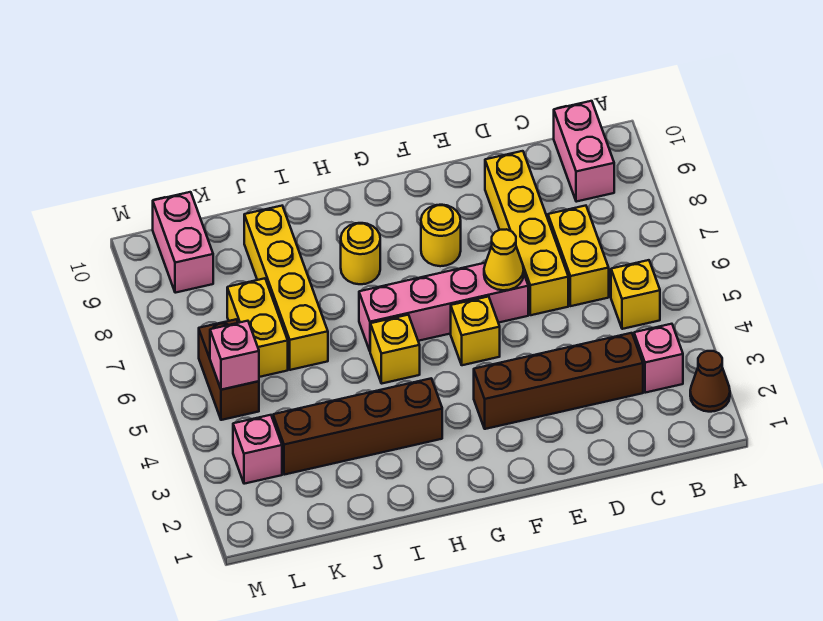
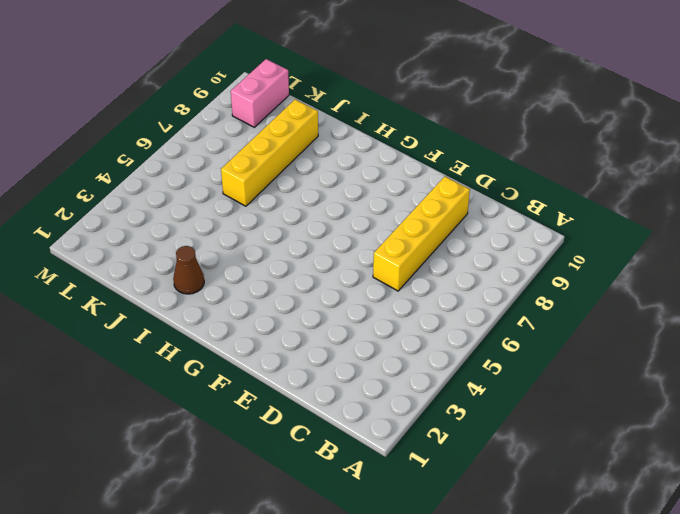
brown 1x1 cone [173,246,204,294] -> brown 1x1 cone moved to [690,351,730,412]
none -> pink 1x1 brick [634,324,683,393]
none -> yellow 1x1 brick [611,260,660,329]
none -> pink 1x2 brick [554,101,614,202]

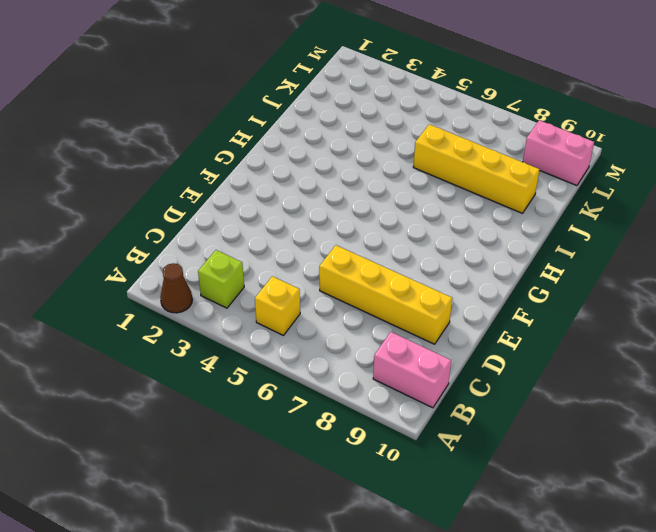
lime 1x1 brick [198,250,244,308] -> pink 1x1 brick [634,324,683,393]
none -> brown 1x4 brick [474,333,643,429]
none -> yellow 1x2 brick [548,206,609,306]
none -> pink 1x4 brick [359,263,528,351]

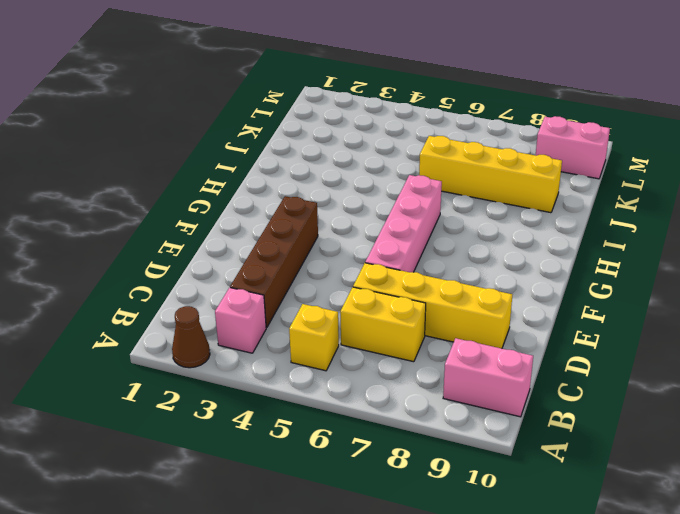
none -> yellow 1x1 brick [451,296,500,365]
none -> yellow 1x1 round brick [421,205,461,266]
none -> brown 1x4 brick [273,379,442,475]

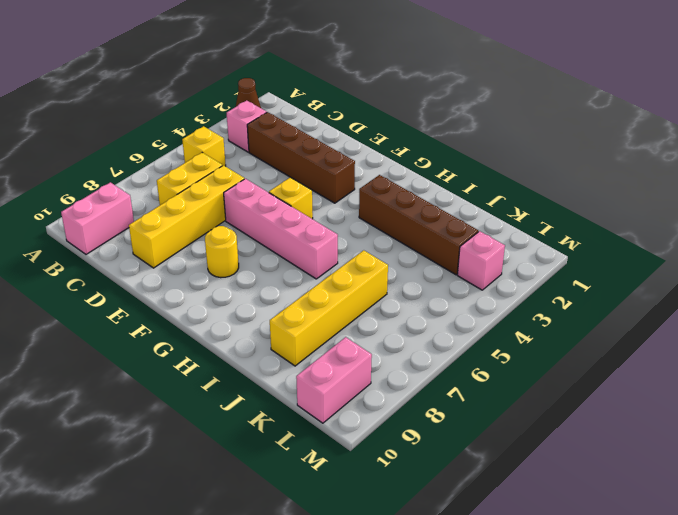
none -> yellow 1x1 brick [370,315,420,384]
none -> yellow 1x1 round brick [341,223,380,284]
none -> yellow 1x2 brick [227,278,288,377]

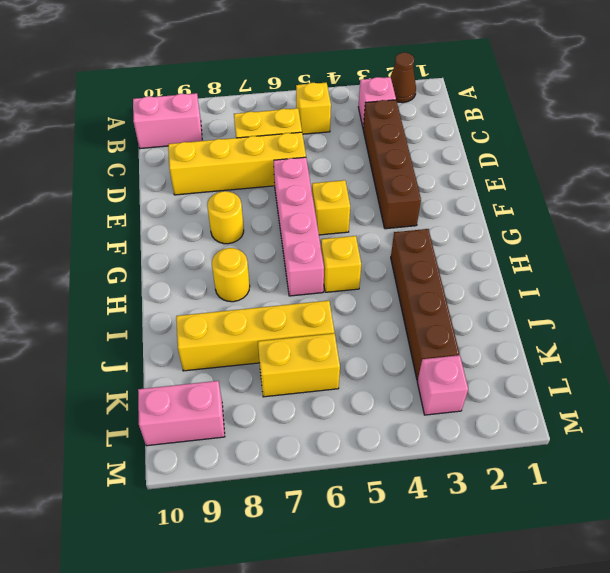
none -> brown 1x2 brick [199,319,259,420]
none -> yellow 1x1 cone [484,229,524,290]
none -> pink 1x1 brick [210,321,259,390]

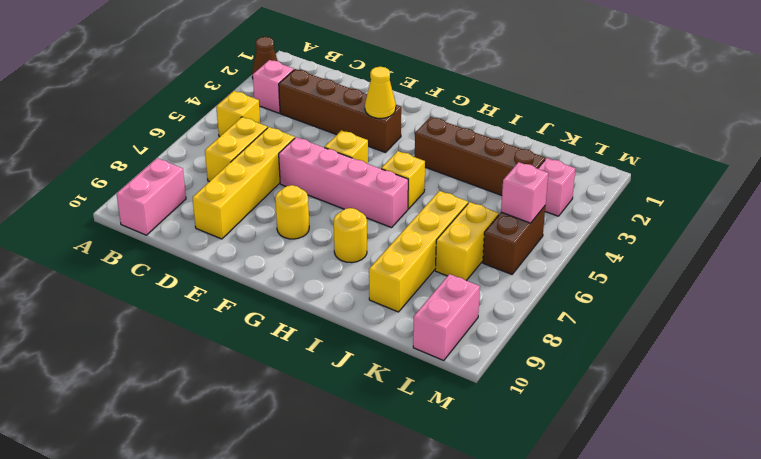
yellow 1x1 cone [365,67,396,118] -> yellow 1x1 cone moved to [484,229,524,290]

